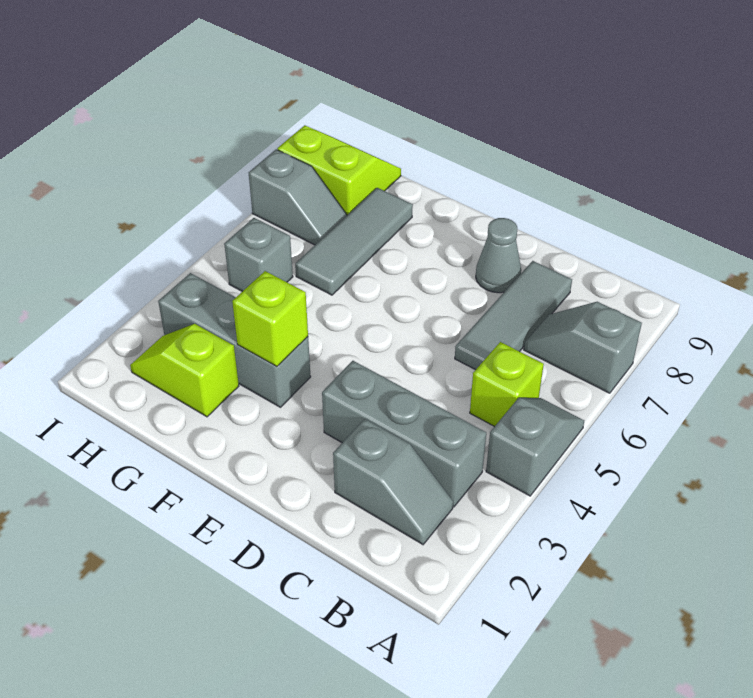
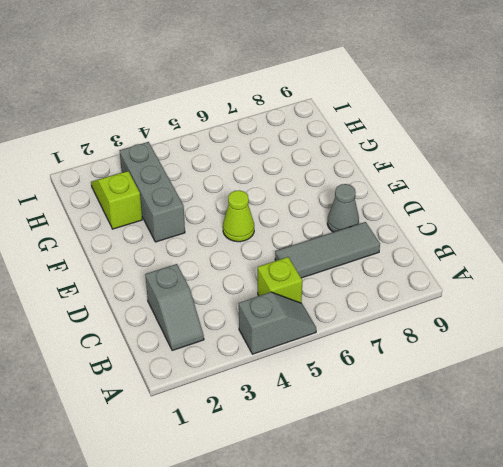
lime 1x1 cone [223,190,254,242] -> none
none -> grey 1x2 slope [524,302,642,393]
none -> grey 1x3 brick [322,361,486,506]
none -> grey 1x3 tile [295,188,413,295]

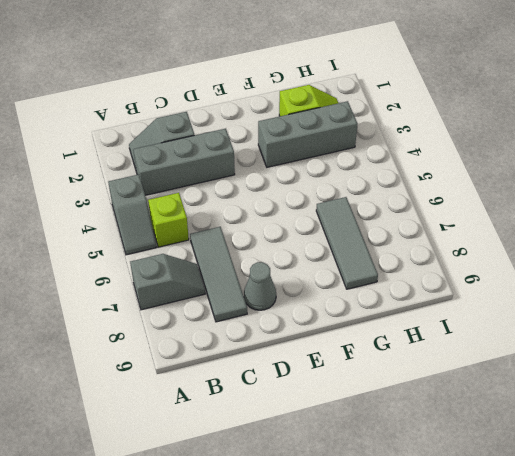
none -> grey 1x1 brick [224,218,293,292]
none -> grey 1x2 slope [249,149,347,245]
none -> lime 2x2 slope [277,125,401,215]

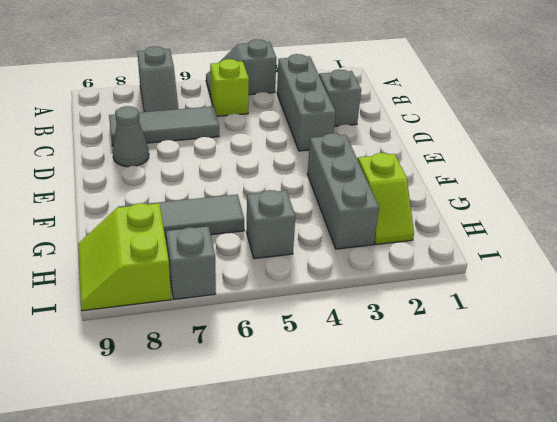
none -> lime 1x1 brick [232,271,308,367]

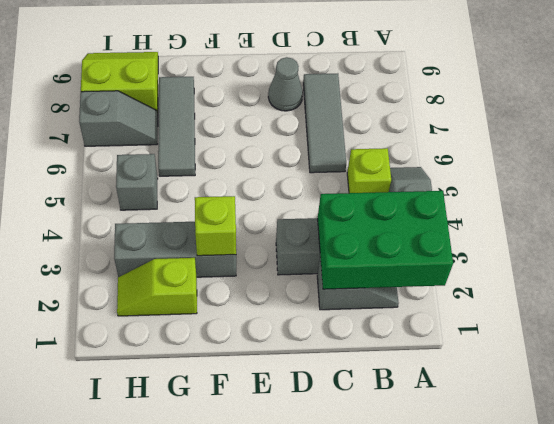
green 2x3 brick [318,191,453,289] -> none
none -> grey 1x2 slope [524,302,642,393]

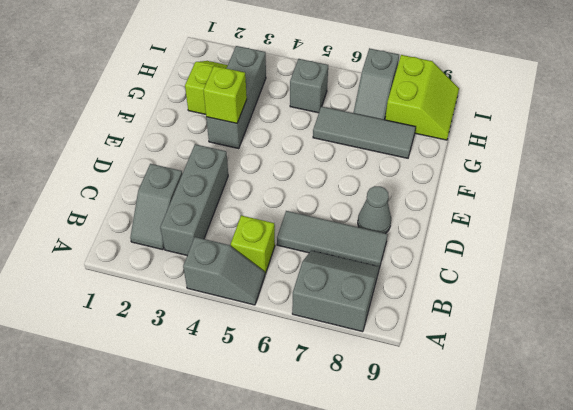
grey 2x2 slope [292,251,379,332] -> grey 1x2 slope [524,302,642,393]

